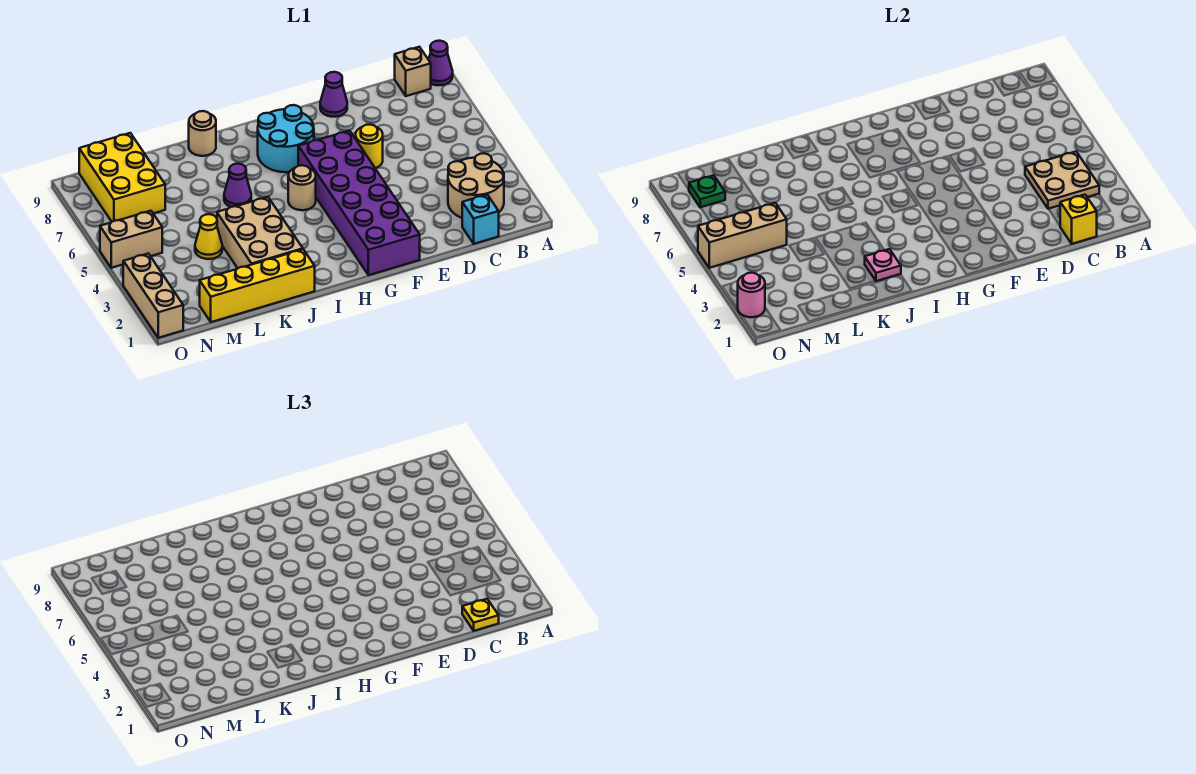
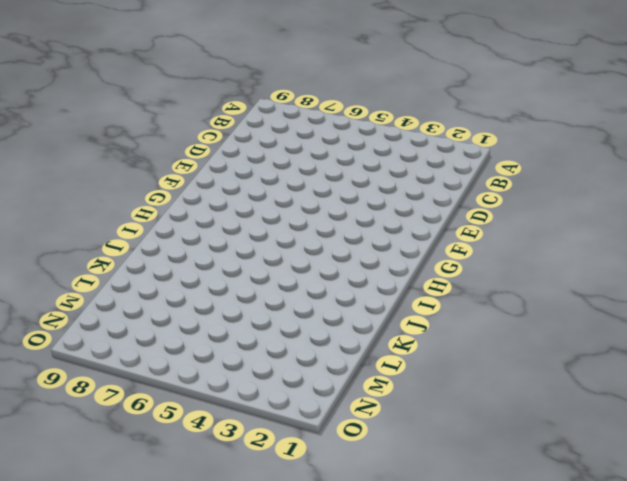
none -> purple 1x1 cone [429,41,453,85]
none -> tan 2x2 round brick [448,153,504,218]
none -> tan 1x1 brick [395,47,431,96]

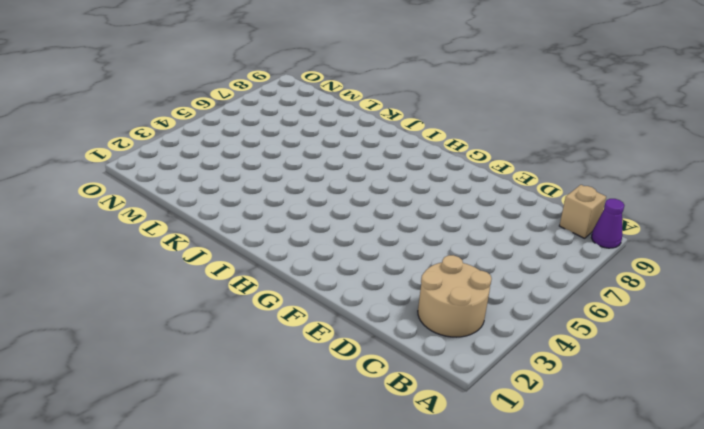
none -> cyan 1x1 brick [462,195,499,244]
none -> yellow 1x1 round brick [356,124,383,168]
none -> purple 1x1 cone [320,72,347,117]

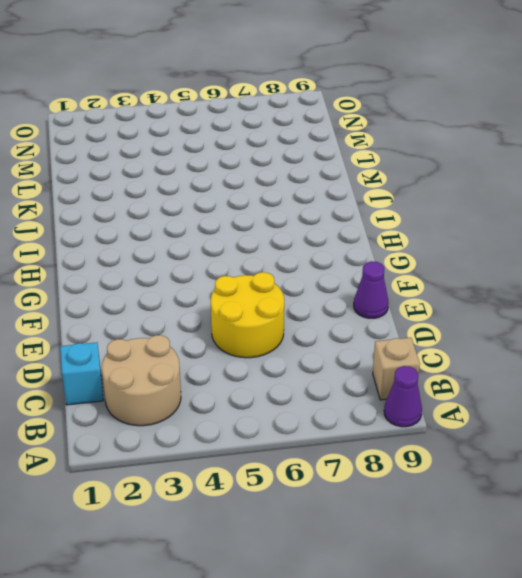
yellow 2x2 round brick [211,272,284,358] -> yellow 1x1 round brick [356,124,383,168]
none -> purple 2x6 brick [298,131,420,275]
none -> cyan 2x2 round brick [258,105,314,172]
none -> tan 1x1 round brick [288,165,316,210]

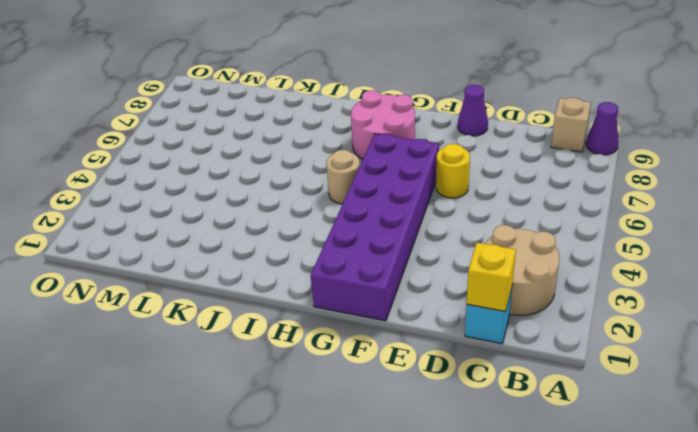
pink 2x2 round brick [351,90,415,159] -> cyan 2x2 round brick [258,105,314,172]
none -> yellow 1x4 brick [200,249,315,322]
none -> tan 2x3 brick [217,197,303,268]
none -> purple 1x1 cone [224,164,251,207]

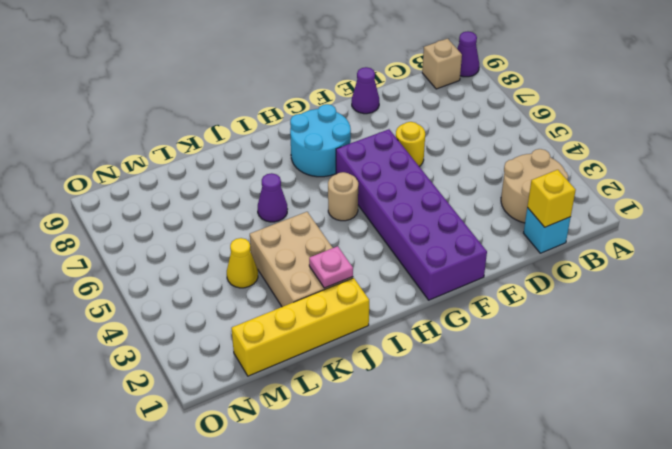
none -> tan 1x1 round brick [189,111,216,156]
none -> yellow 2x3 brick [79,133,165,222]
none -> tan 1x2 brick [100,211,162,268]

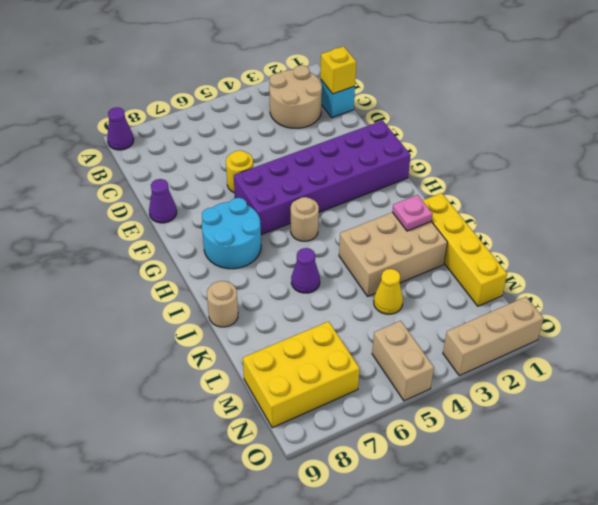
none -> tan 1x1 brick [395,47,431,96]
none -> tan 2x2 plate [1025,152,1099,209]
none -> tan 1x3 brick [698,203,787,268]

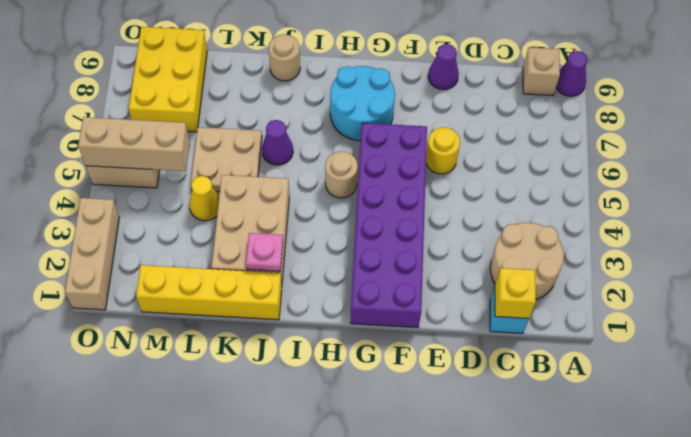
tan 2x2 plate [191,127,262,191] -> tan 2x2 plate moved to [1025,152,1099,209]
none -> green 1x1 plate [689,175,725,208]
none -> pink 1x1 round brick [738,273,765,317]
none -> yellow 1x1 plate [462,599,499,631]

